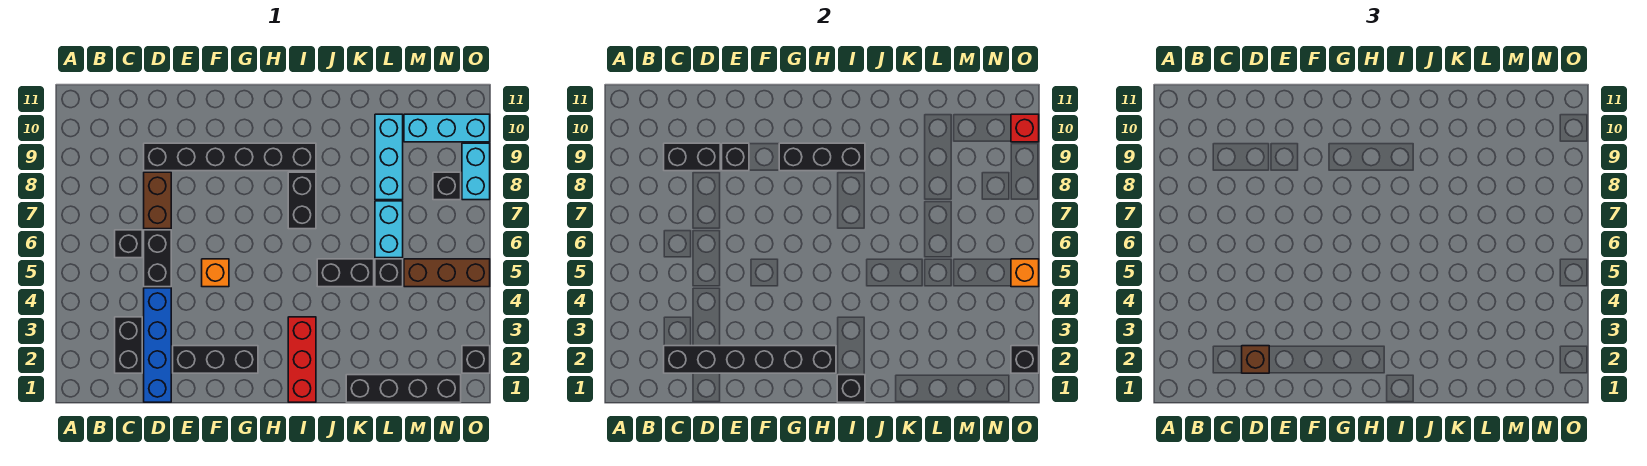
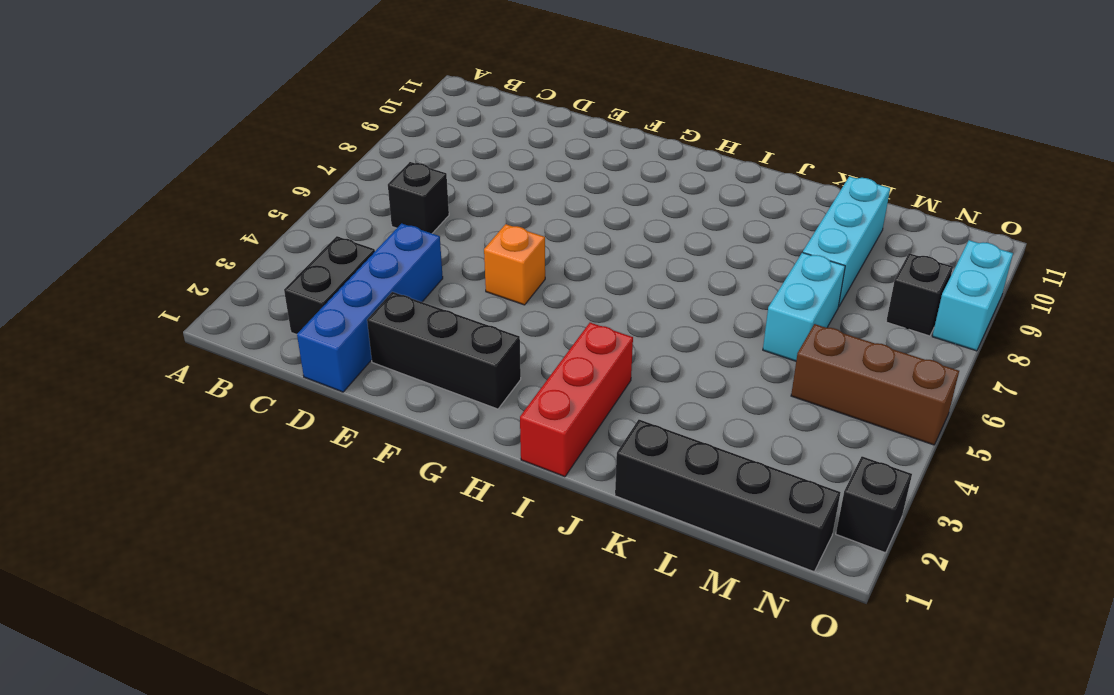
none -> black 1x2 brick [144,230,171,287]
none -> brown 1x2 brick [144,172,171,229]
none -> black 1x6 brick [144,143,316,171]

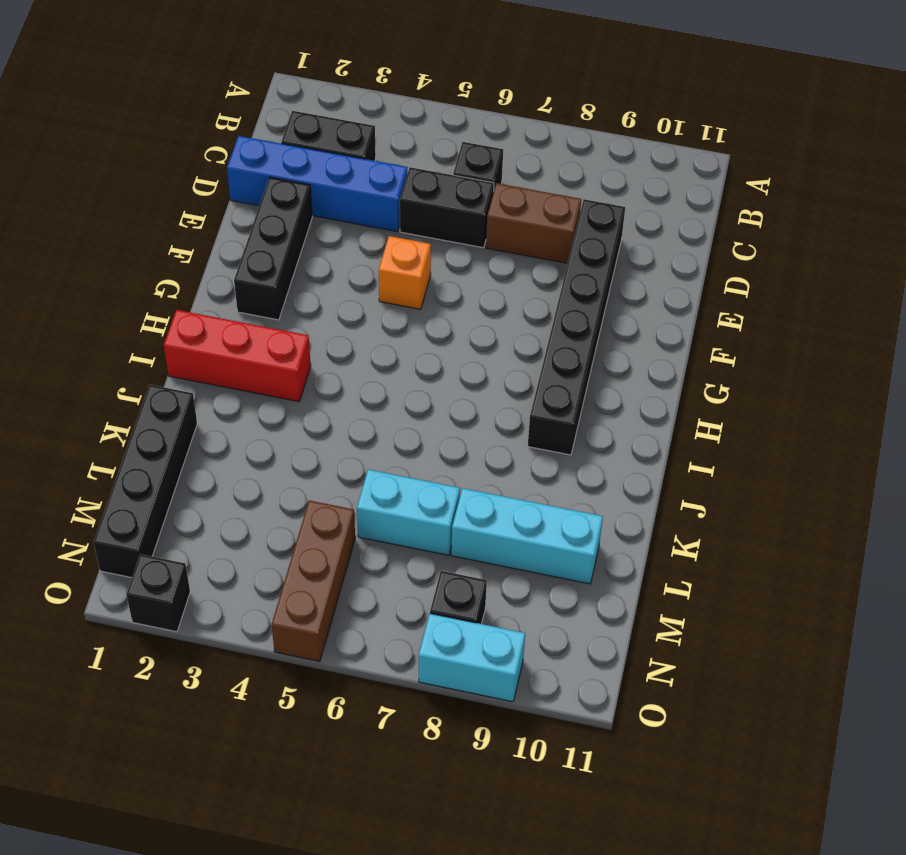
none -> black 1x2 brick [288,172,316,229]
none -> black 1x2 brick [317,259,374,287]
none -> black 1x1 brick [375,259,403,287]

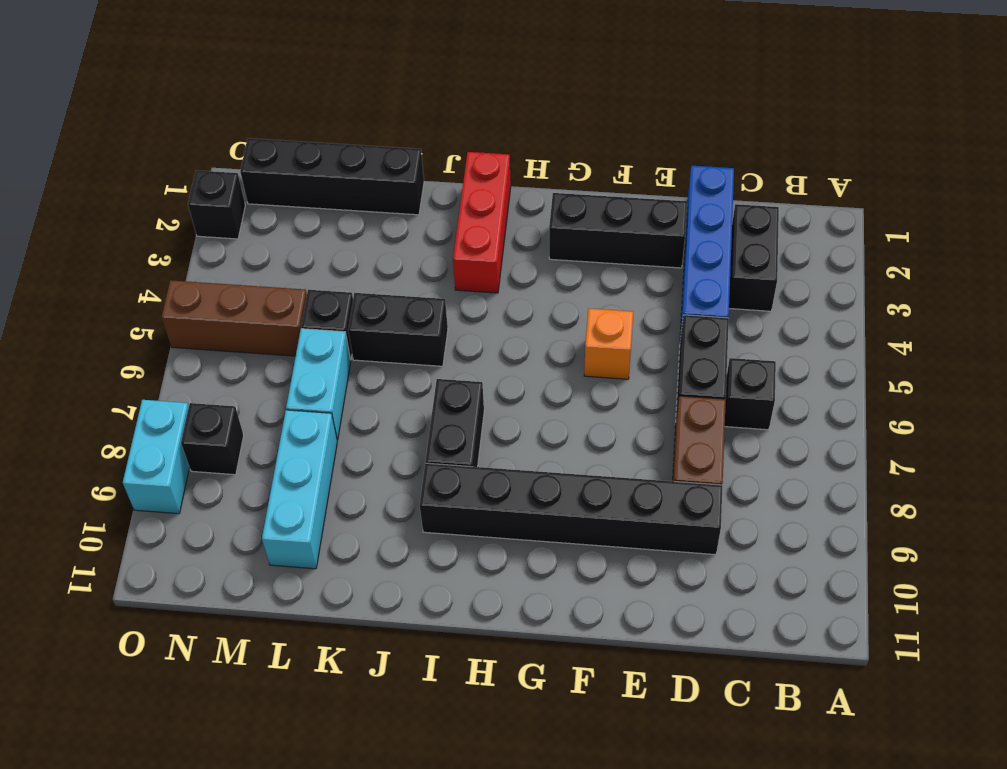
none -> cyan 1x3 brick [404,114,490,142]
none -> black 1x6 brick [664,346,836,373]
none -> black 1x2 brick [664,143,720,171]

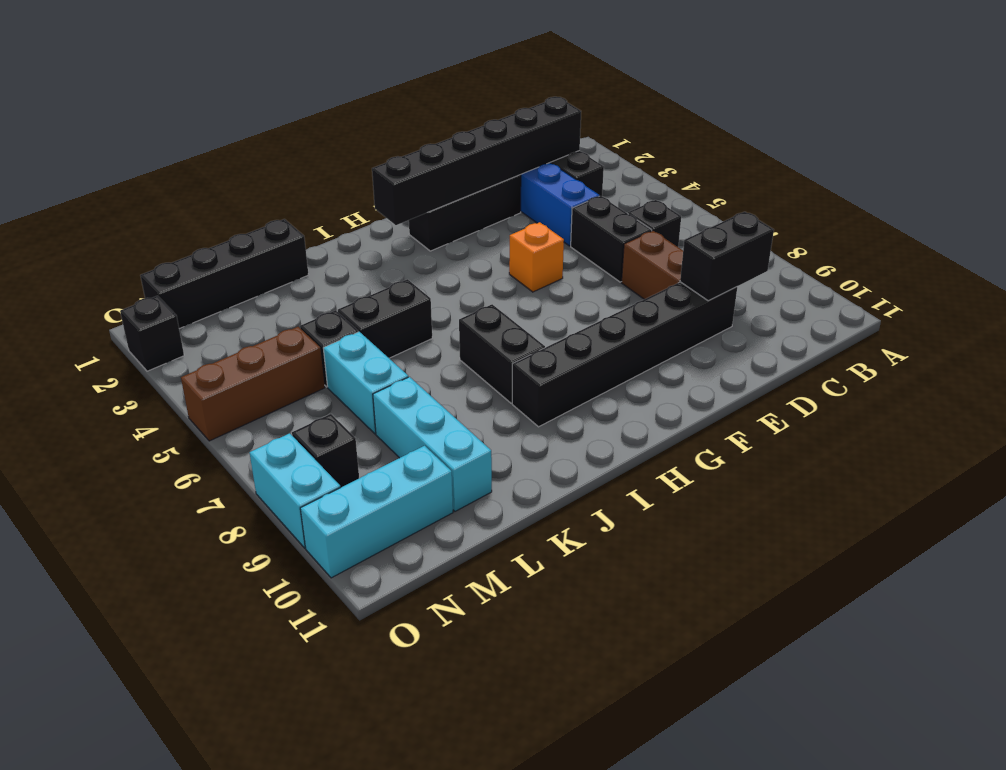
none -> red 1x3 brick [288,317,316,402]
none -> black 1x1 brick [722,143,749,171]
none -> black 1x3 brick [779,143,865,171]

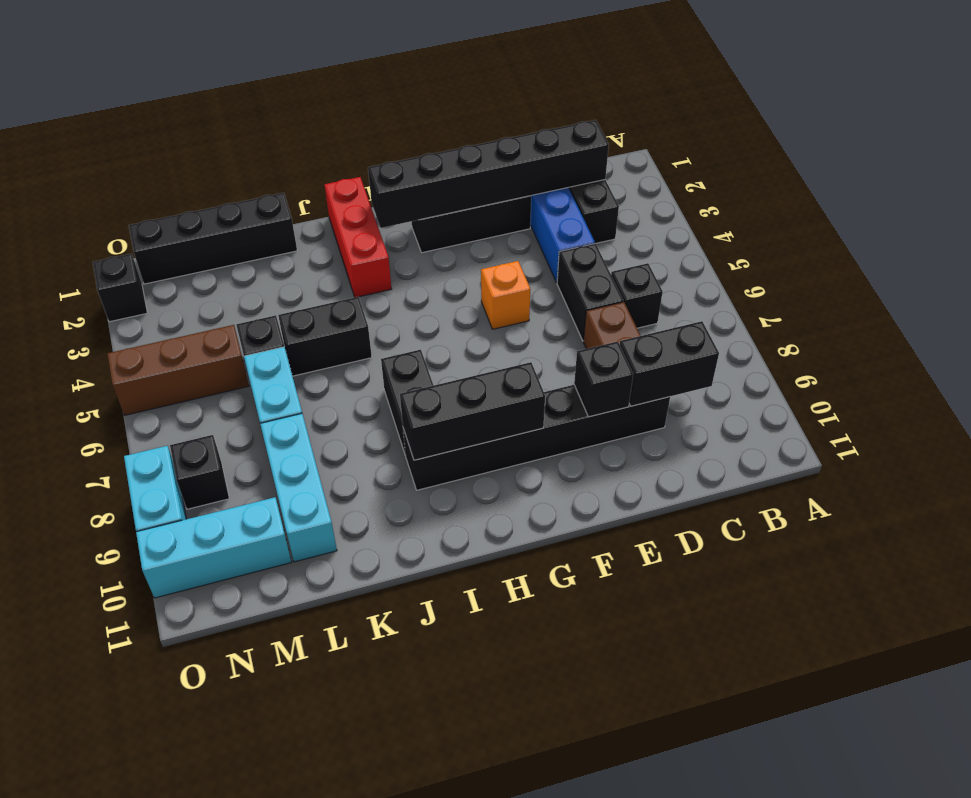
none -> black 1x1 brick [837,375,865,402]
none -> black 1x1 brick [1011,346,1039,373]
none -> orange 1x1 brick [1011,259,1039,287]

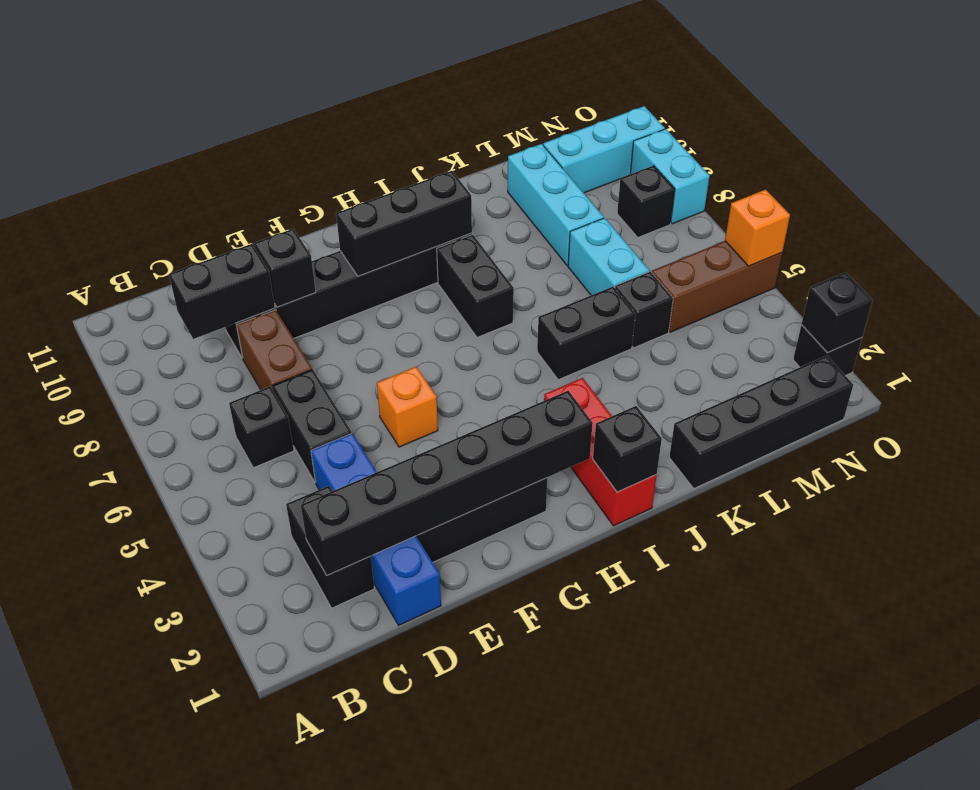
none -> red 1x1 brick [1011,114,1039,142]
none -> brown 1x1 brick [1242,346,1269,373]

